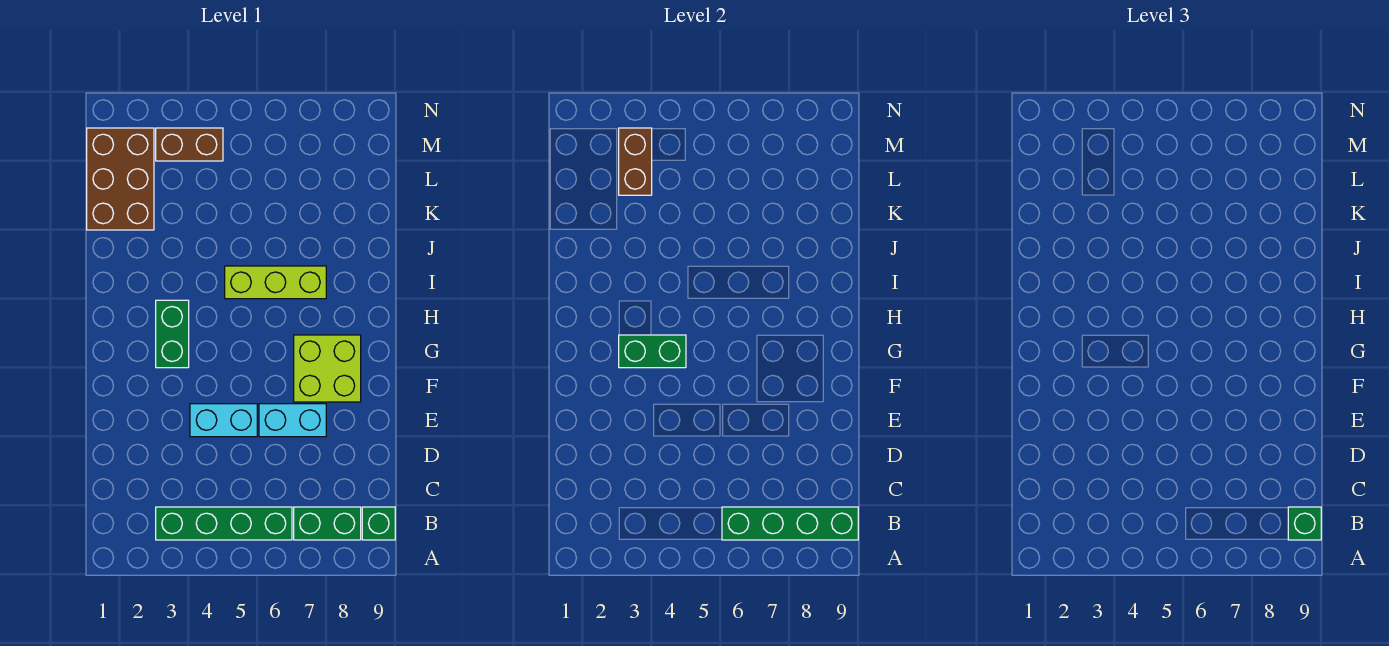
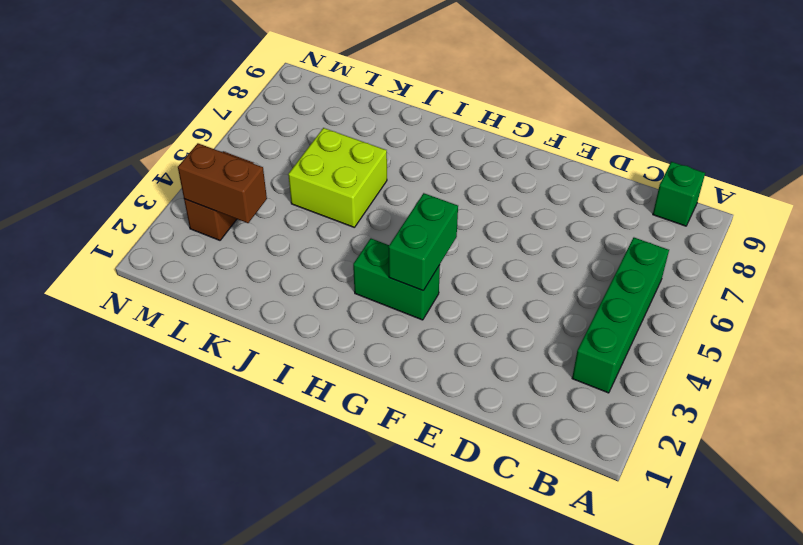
lime 2x2 brick [288,128,387,228] -> lime 2x2 brick moved to [294,335,361,402]
none -> green 1x2 brick [294,507,361,540]
none -> cyan 1x2 brick [190,404,257,437]
none -> cyan 1x2 brick [259,404,326,437]

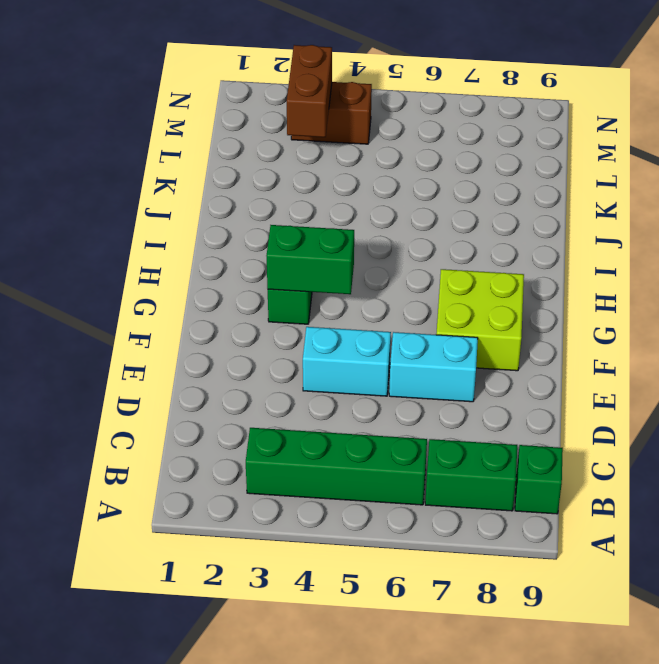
none -> lime 1x3 brick [225,266,326,299]
none -> brown 2x3 brick [87,128,154,230]
none -> green 1x4 brick [722,507,858,540]

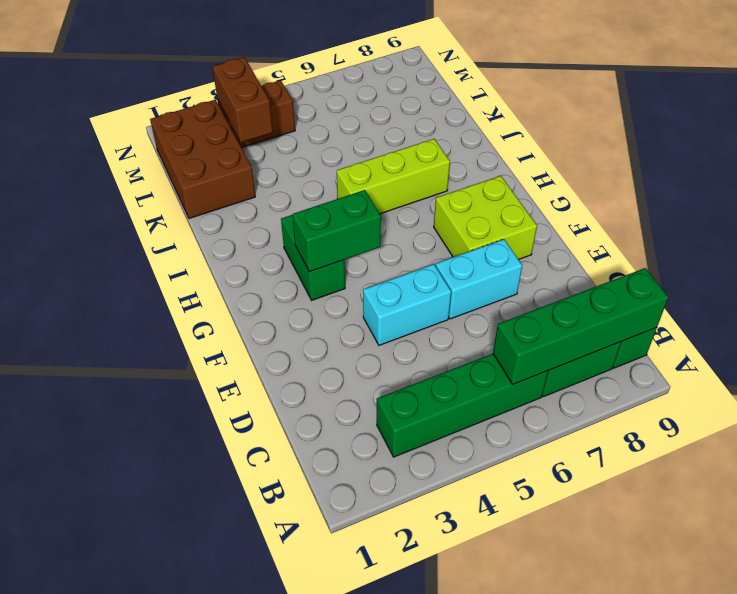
none -> green 1x1 brick [1288,507,1321,540]

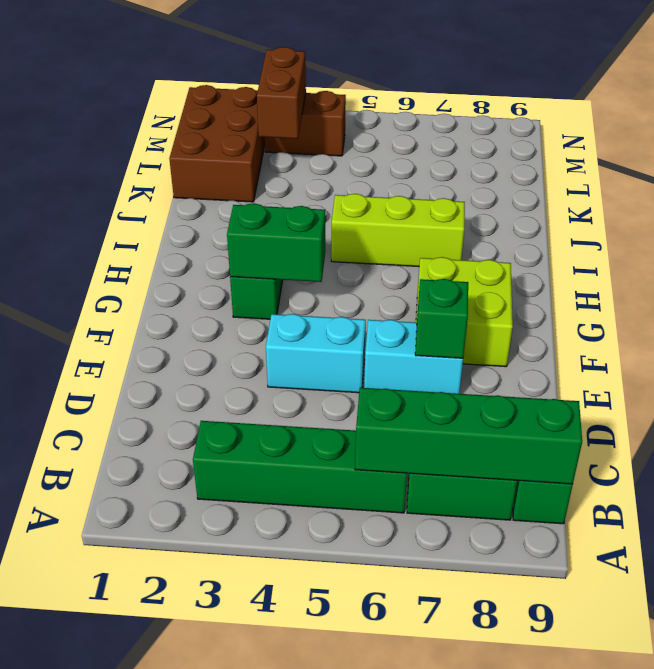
green 1x1 brick [415,279,468,358] -> green 1x1 brick moved to [1288,507,1321,540]

